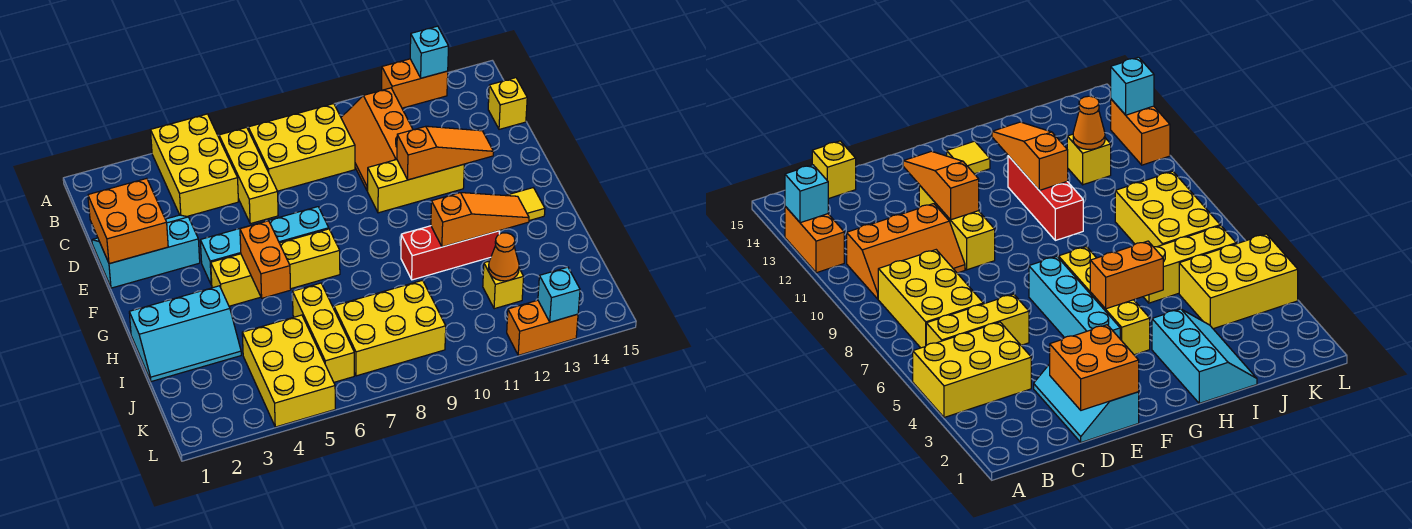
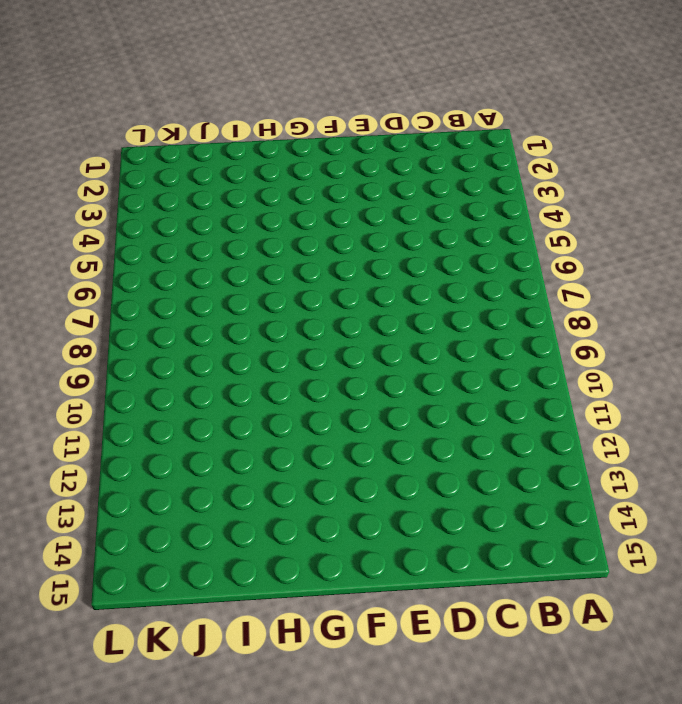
none -> yellow 2x3 brick [151,114,238,216]
none -> orange 1x2 brick [382,59,448,108]
none -> yellow 1x3 brick [219,127,278,224]

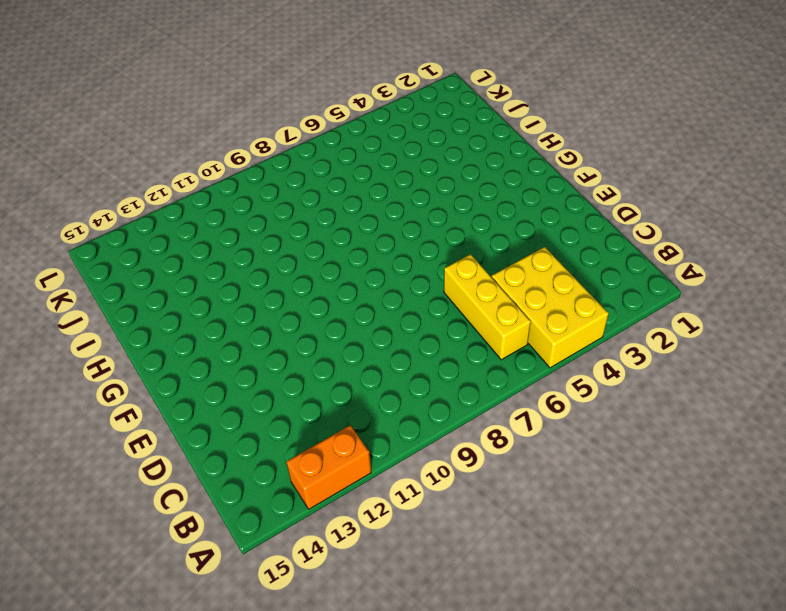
none -> yellow 2x3 brick [248,104,355,191]
none -> orange 2x3 slope [341,88,413,191]
none -> yellow 1x1 brick [488,78,527,129]

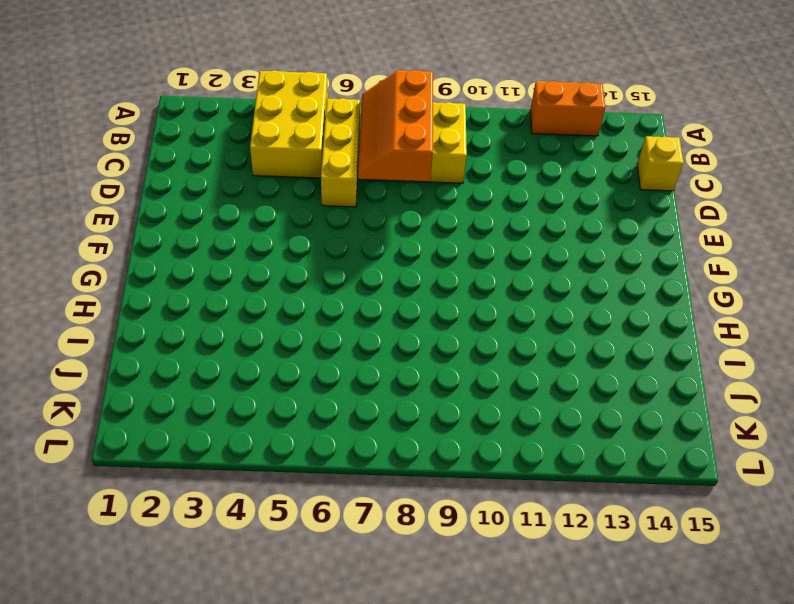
orange 2x3 slope [358,70,433,181] -> orange 2x3 slope moved to [341,88,413,191]
none -> cyan 2x3 slope [92,215,200,288]
none -> yellow 1x3 brick [368,160,464,213]
none -> cyan 1x4 brick [200,207,329,285]

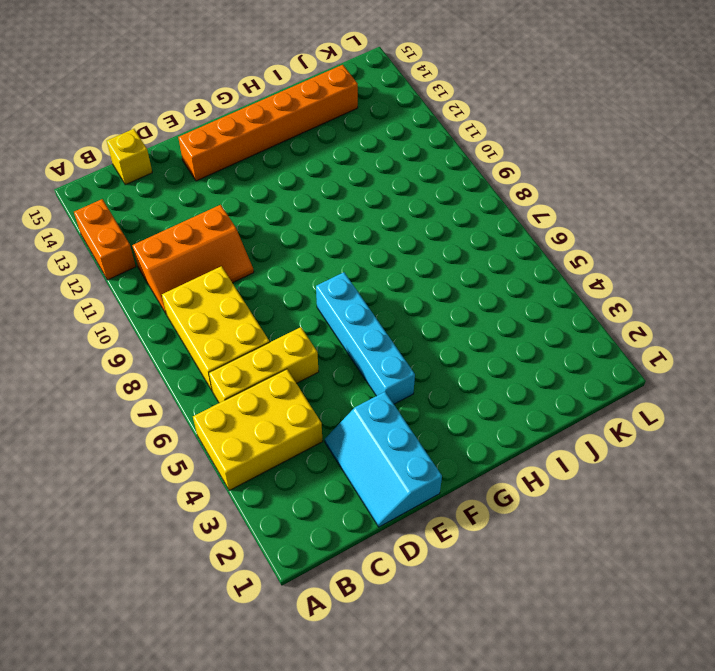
orange 1x6 brick [178,65,358,181] -> yellow 1x1 tile [506,188,545,221]
none -> yellow 1x3 brick [368,160,464,213]
none -> yellow 1x4 brick [211,229,340,306]
none -> cyan 2x3 slope [129,286,241,382]

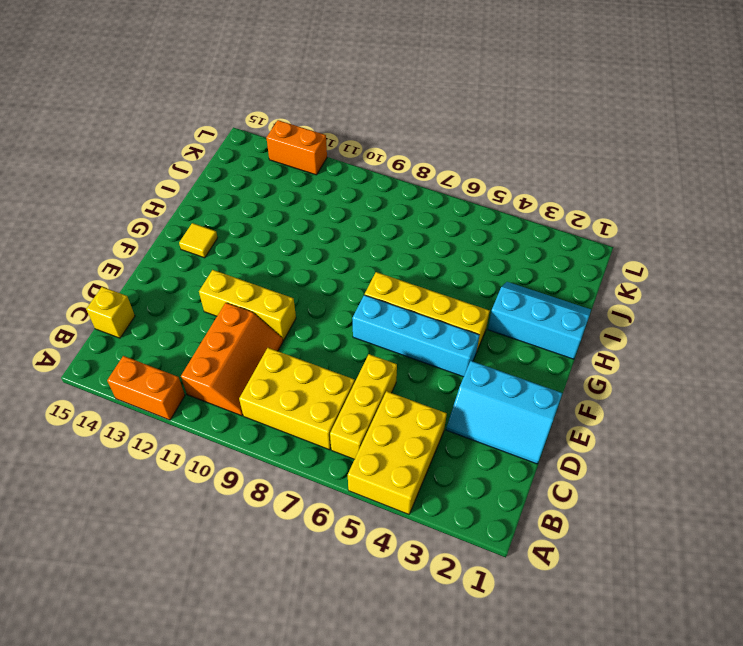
none -> red 1x3 brick [401,226,499,280]
none -> yellow 1x3 brick [292,283,354,382]
none -> yellow 2x3 brick [242,315,335,427]

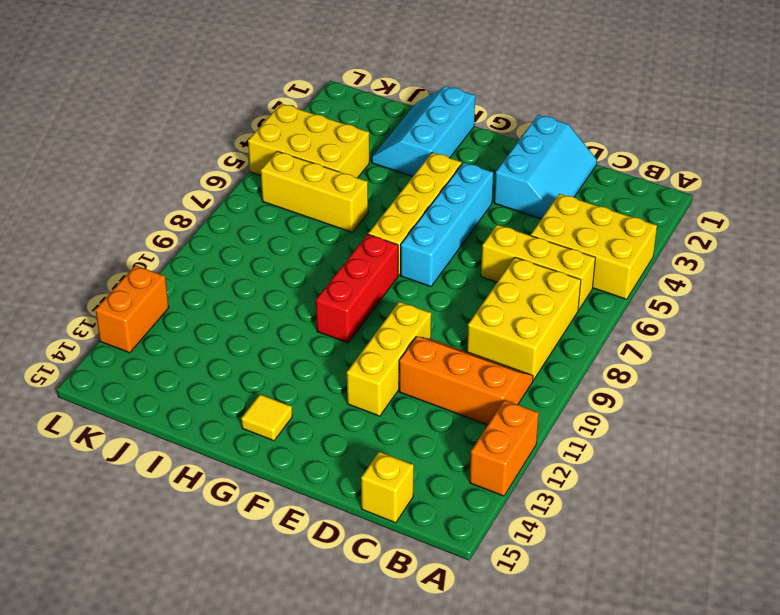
red 1x3 brick [316,234,398,343] -> red 1x3 brick moved to [401,226,499,280]
none -> yellow 2x3 brick [334,280,446,376]
none -> yellow 1x1 brick [483,261,524,309]
none -> cyan 1x1 brick [410,26,448,78]

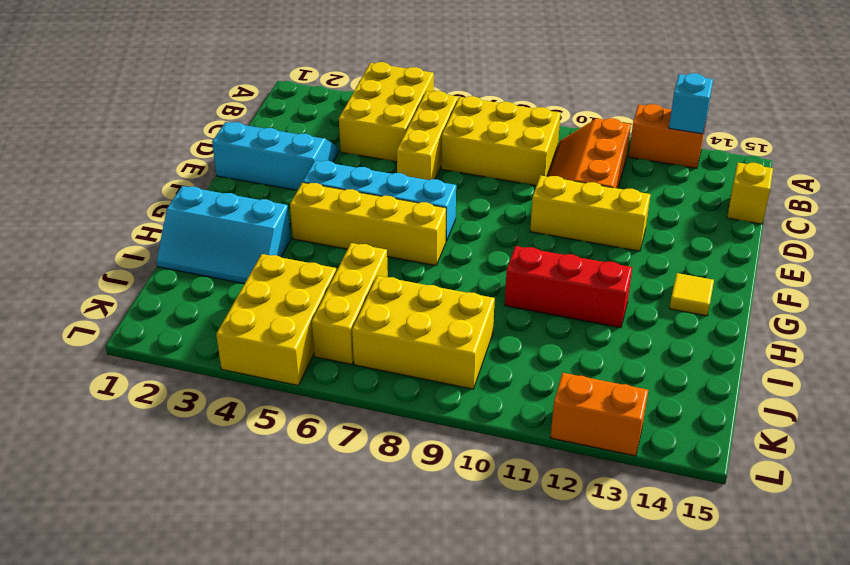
none -> yellow 1x1 brick [483,261,524,309]
none -> orange 2x2 brick [88,178,168,264]
none -> orange 1x3 slope [397,126,494,180]

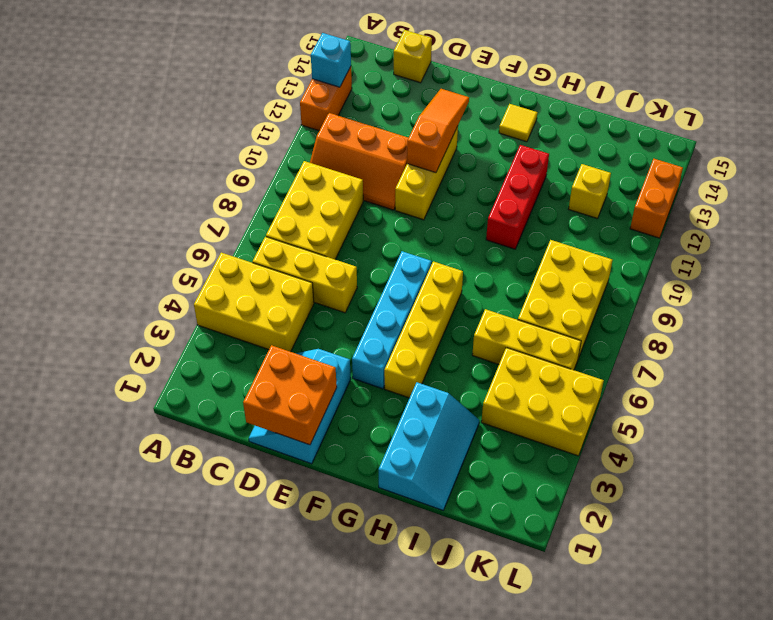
none -> orange 1x2 brick [240,221,291,298]
none -> orange 1x3 slope [431,193,529,247]
none -> orange 1x1 cone [489,233,519,281]

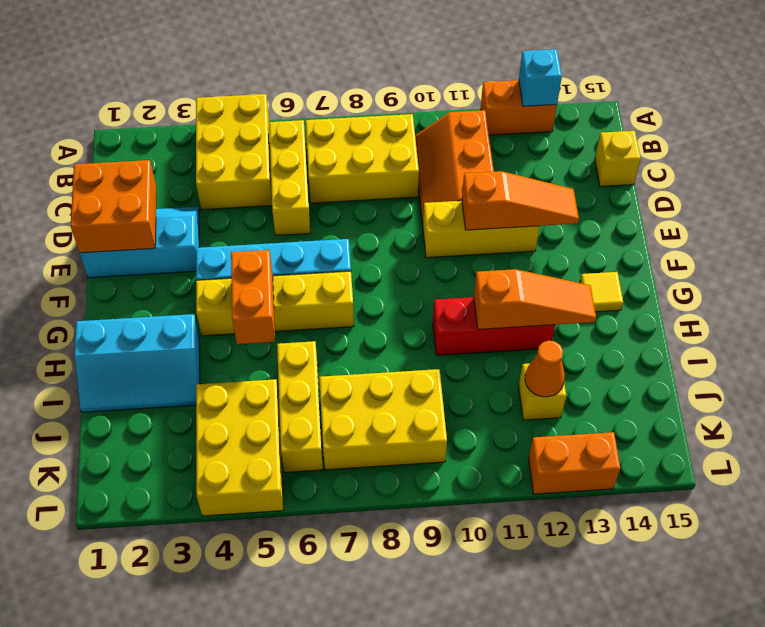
none -> cyan 1x1 brick [538,267,580,322]

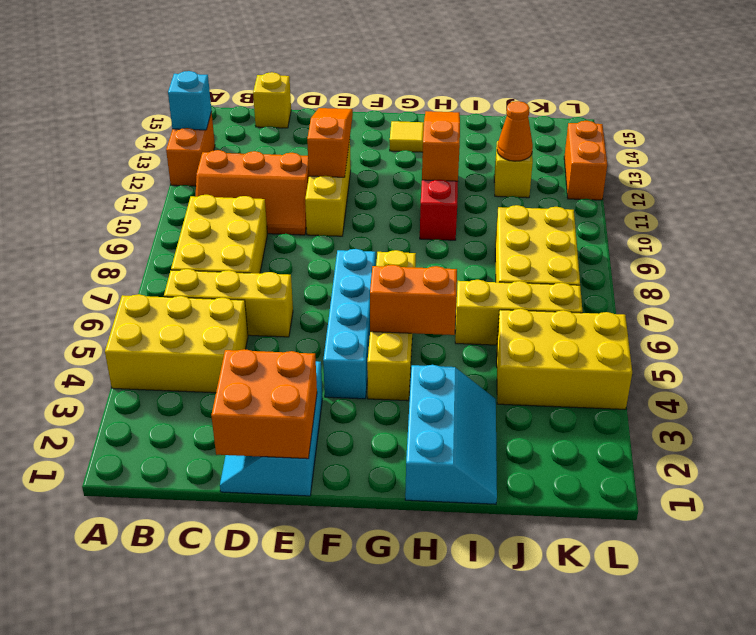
none -> cyan 1x1 brick [538,267,580,322]

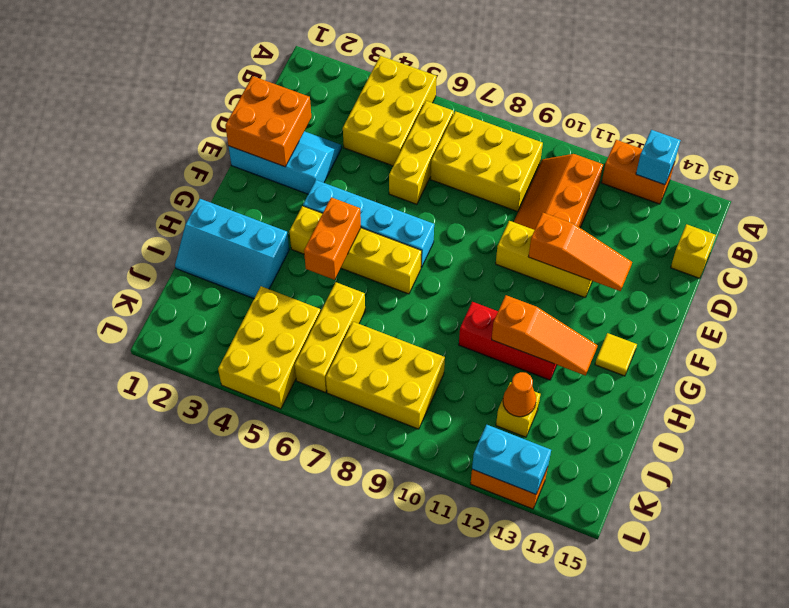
cyan 1x2 brick [472,425,551,494] -> cyan 1x1 brick [538,267,580,322]

